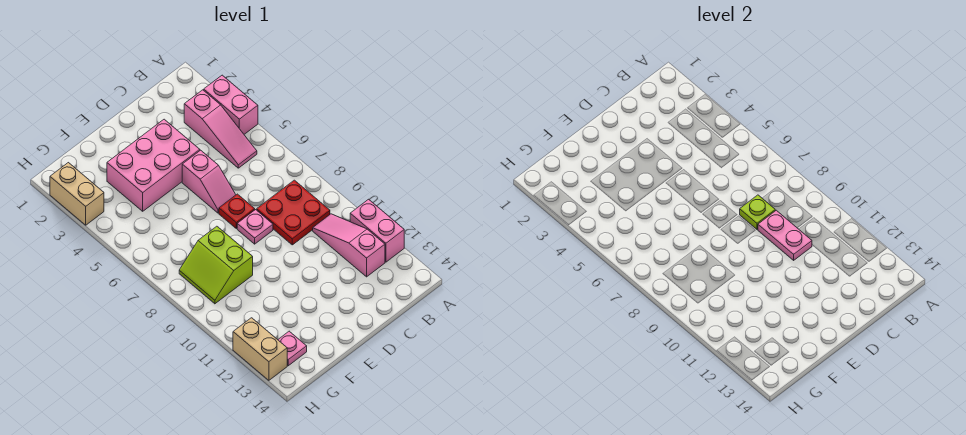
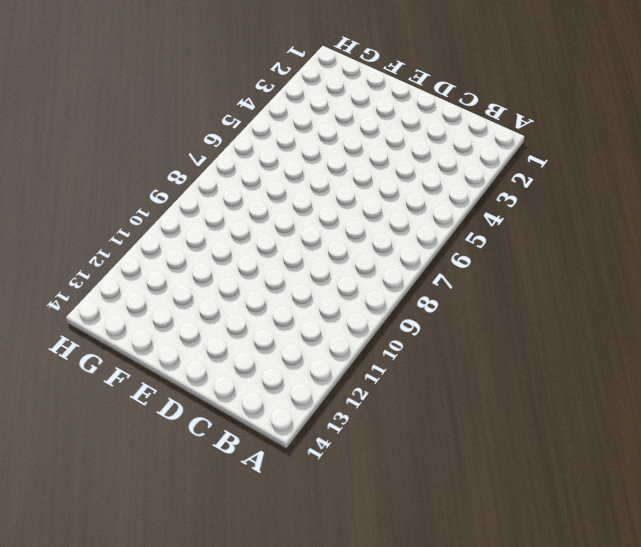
none -> pink 1x2 brick [204,75,258,134]
none -> pink 1x2 brick [350,199,404,262]
none -> pink 1x3 slope [184,90,257,168]

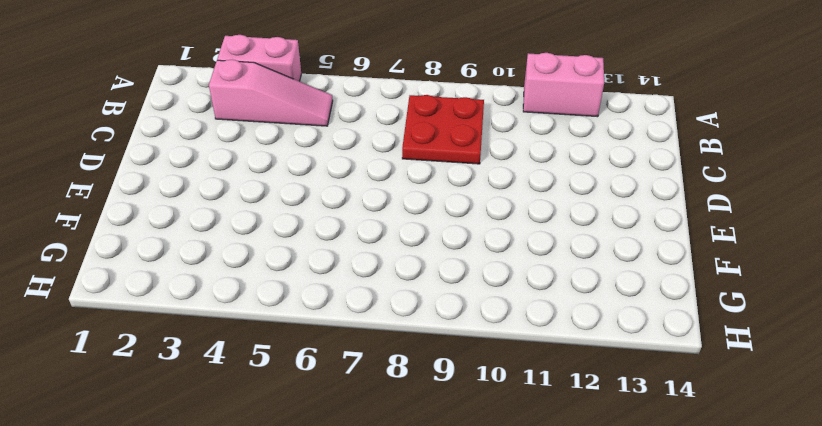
none -> pink 1x3 slope [313,214,385,277]
none -> pink 2x3 brick [107,119,200,211]
none -> pink 1x2 slope [182,150,236,213]

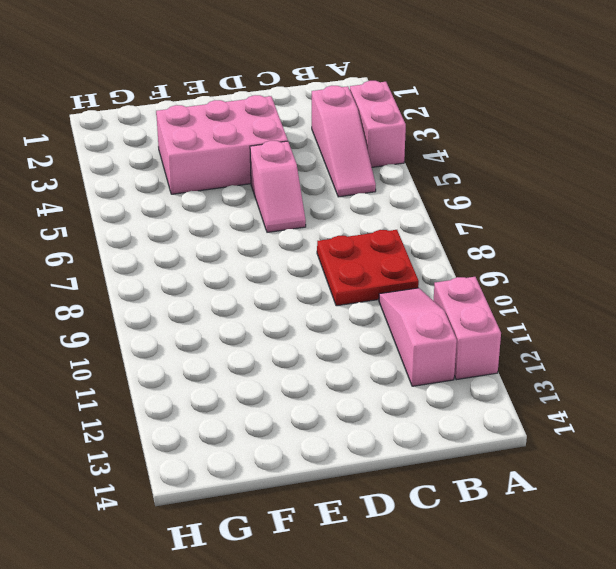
none -> red 1x1 plate [219,194,255,228]
none -> pink 1x1 plate [237,210,273,244]
none -> lime 2x2 slope [179,226,253,304]

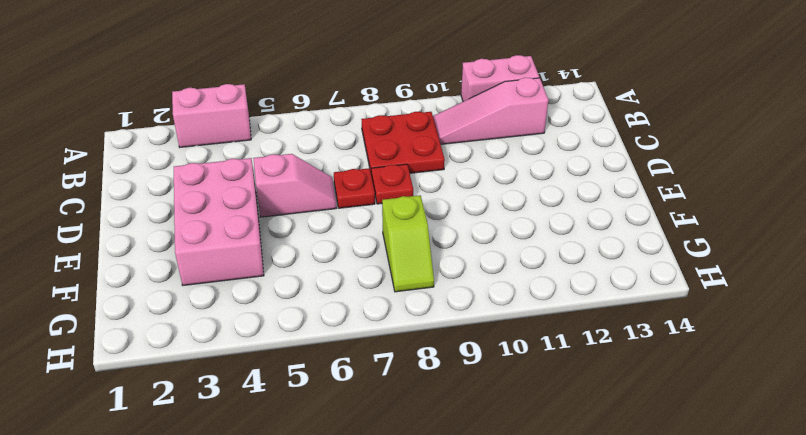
red 1x1 plate [372,164,413,204] -> pink 1x1 plate [237,210,273,244]
lime 1x2 slope [382,195,434,292] -> lime 2x2 slope [179,226,253,304]
none -> pink 1x3 slope [184,90,257,168]
none -> pink 1x1 plate [278,331,307,366]
none -> tan 1x2 brick [50,163,104,225]

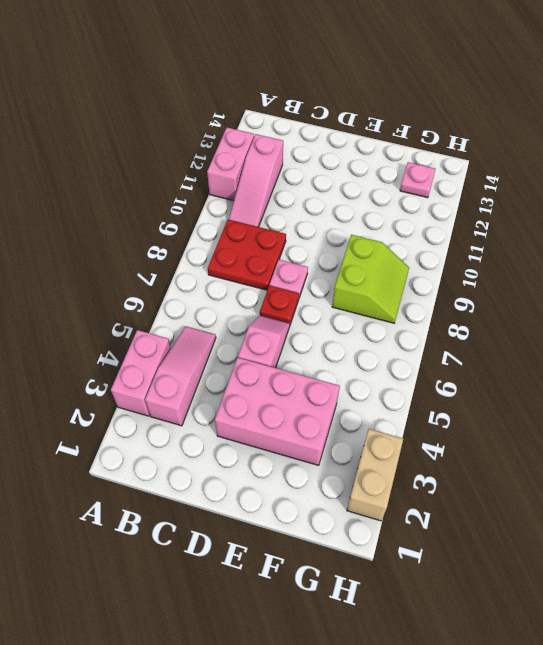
none -> tan 1x2 brick [233,318,287,380]
none -> lime 1x1 plate [740,195,775,229]
none -> pink 1x2 plate [758,210,812,260]

